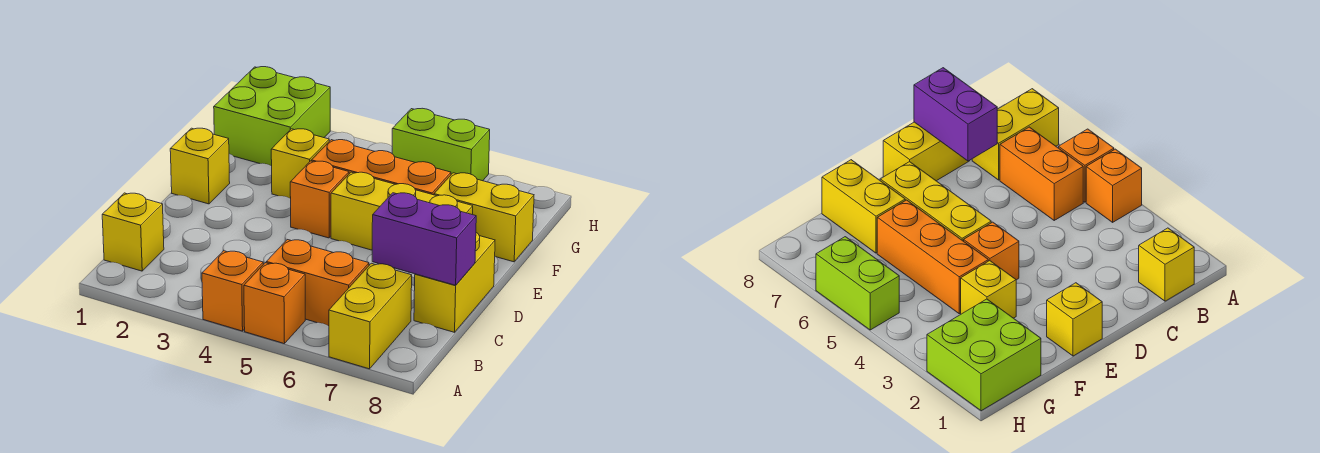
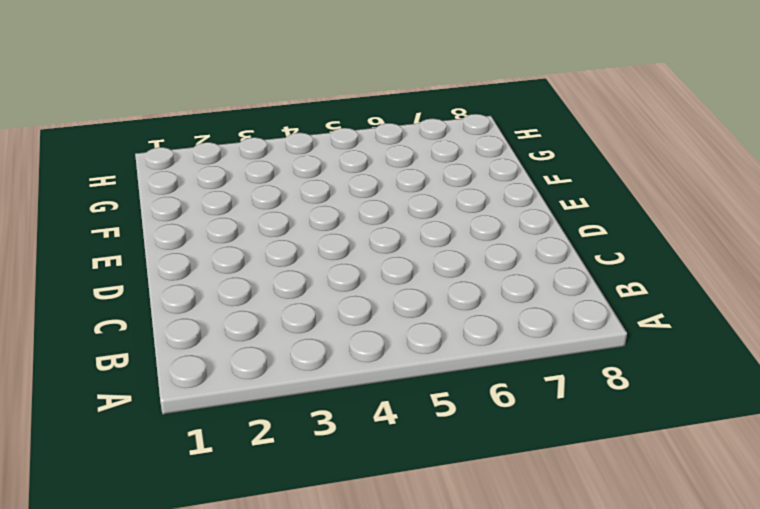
none -> orange 1x1 brick [202,251,263,331]
none -> orange 1x1 brick [244,263,305,344]
none -> yellow 1x2 brick [329,263,412,369]

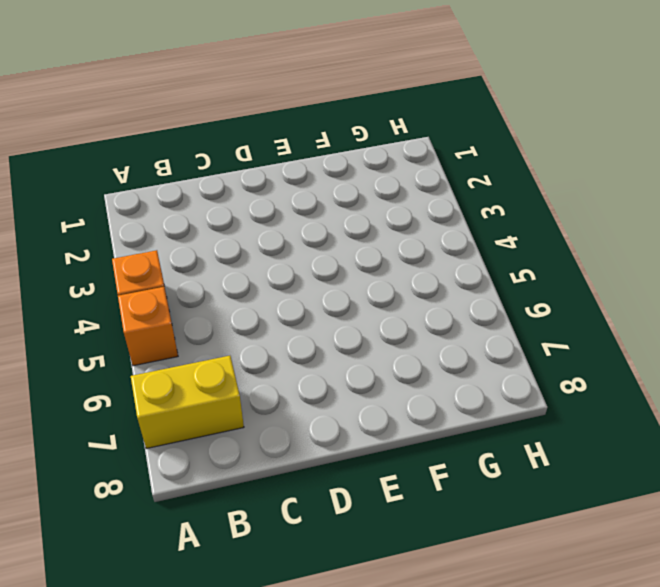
none -> yellow 1x1 brick [102,193,164,271]
none -> orange 1x2 brick [266,240,369,326]
none -> yellow 1x2 brick [414,233,495,332]

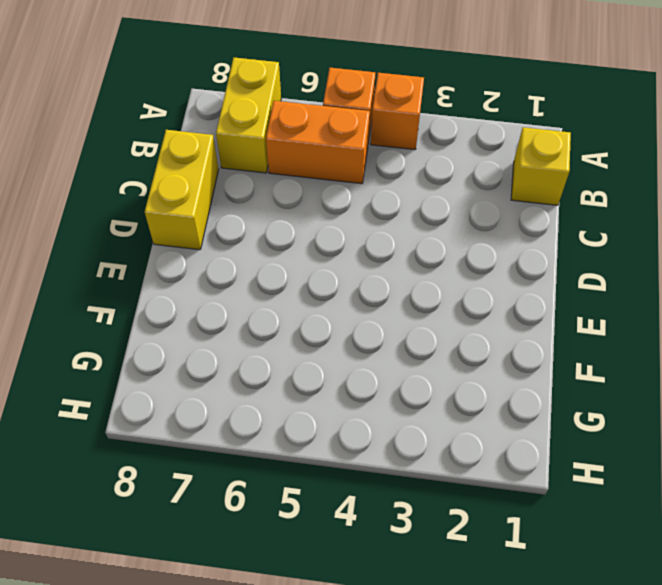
none -> yellow 1x1 brick [170,128,230,204]
none -> orange 1x1 brick [290,161,349,238]
none -> yellow 1x3 brick [331,172,473,250]

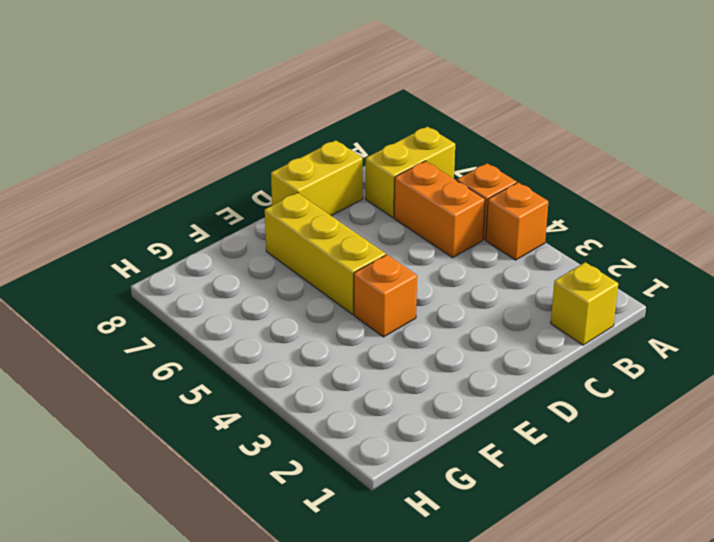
none -> yellow 1x1 brick [170,128,230,204]
none -> yellow 1x1 brick [271,129,329,199]
none -> orange 1x3 brick [311,140,451,195]

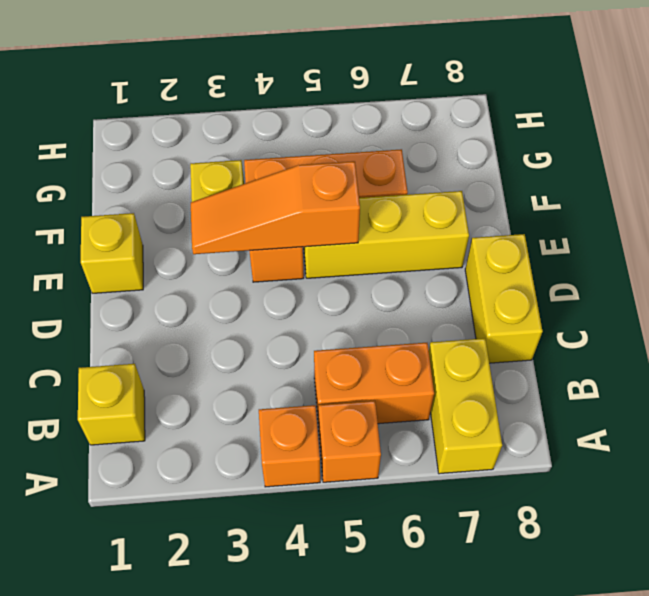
orange 1x3 slope [191,161,360,254] -> none
none -> yellow 1x2 brick [434,173,534,262]
none -> lime 2x2 brick [214,67,330,166]
none -> lime 1x2 brick [392,108,490,181]

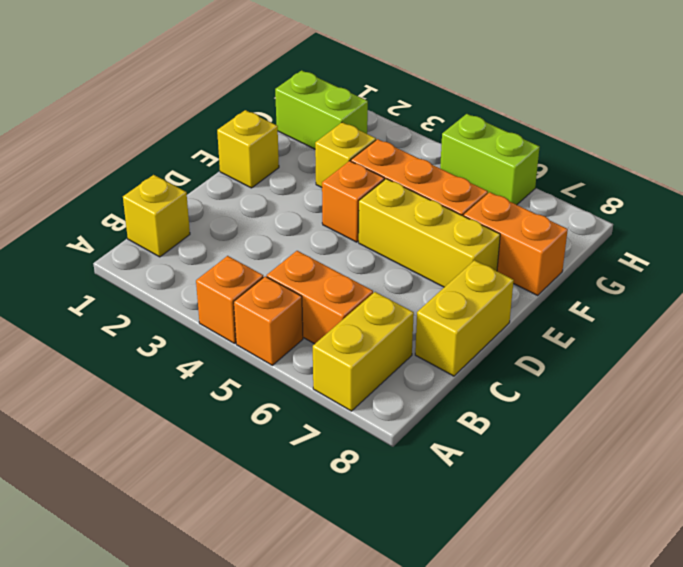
orange 1x2 brick [464,192,568,295] -> yellow 1x2 brick [434,173,534,262]
lime 1x2 brick [275,70,368,149] -> lime 2x2 brick [214,67,330,166]
none -> purple 1x2 brick [372,193,476,285]

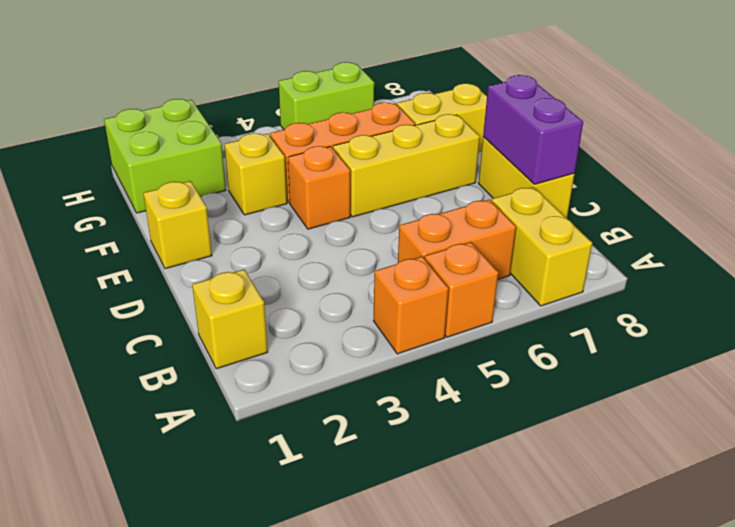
purple 1x2 brick [483,75,583,184] -> purple 1x2 brick turned to [372,193,476,285]

